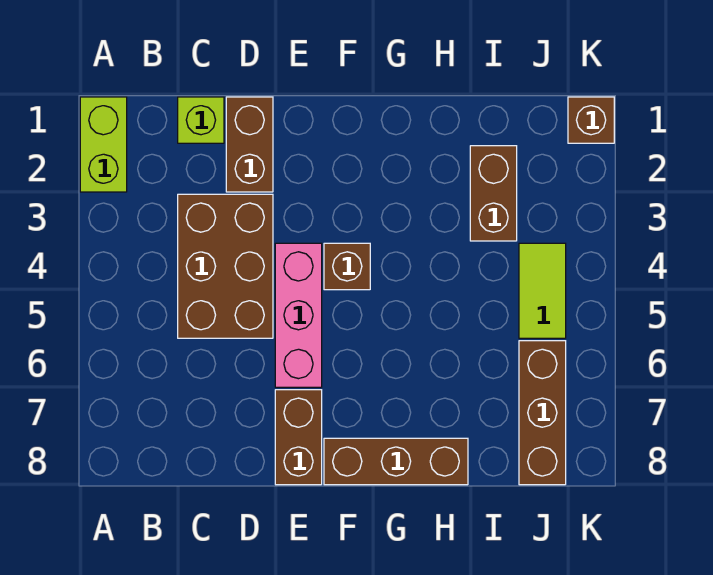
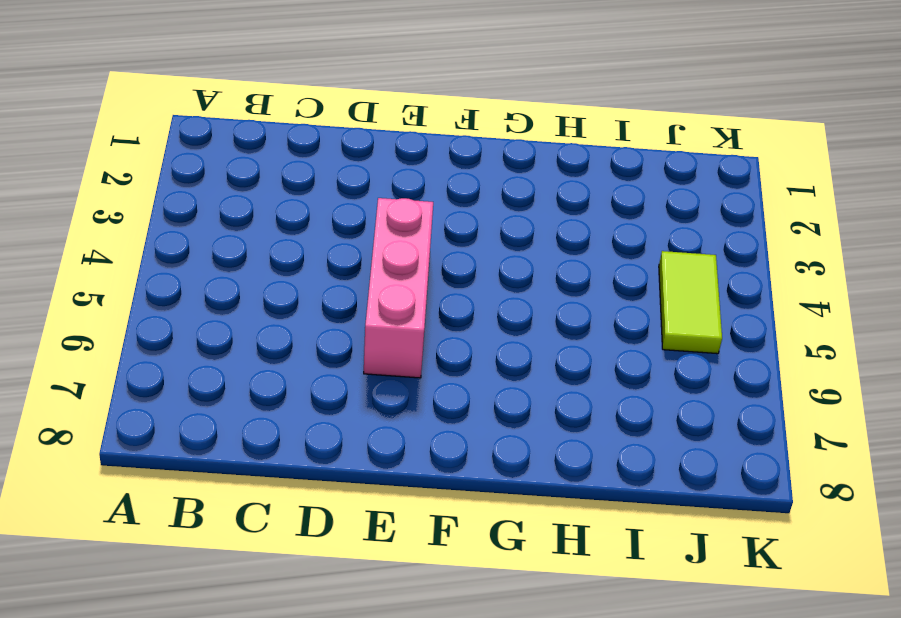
none -> lime 1x2 brick [80,97,127,192]
none -> lime 1x1 brick [178,97,224,143]
none -> brown 2x3 brick [178,194,273,338]

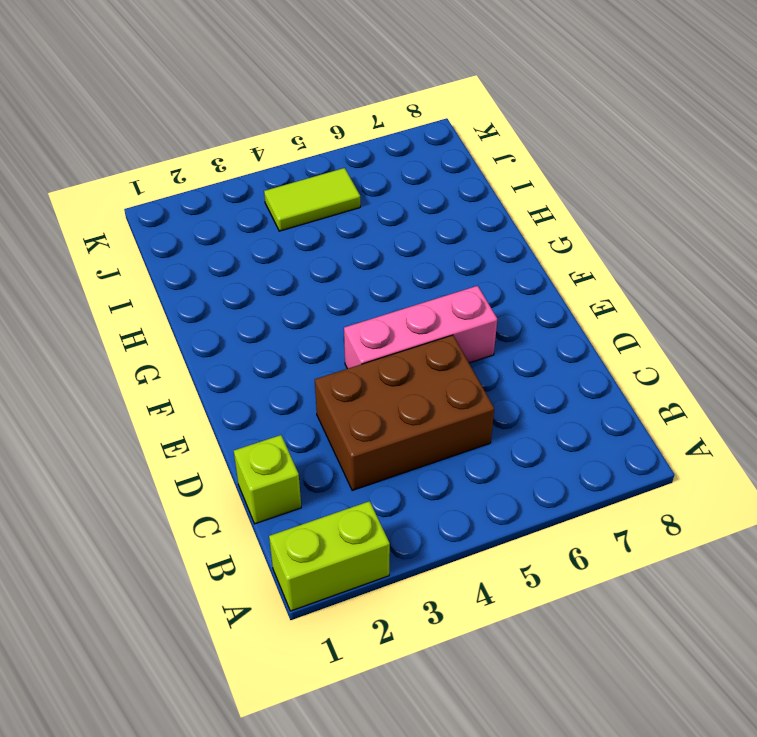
none -> brown 1x2 brick [226,97,273,192]
none -> brown 1x2 brick [275,390,322,485]
none -> brown 1x1 brick [324,243,370,290]

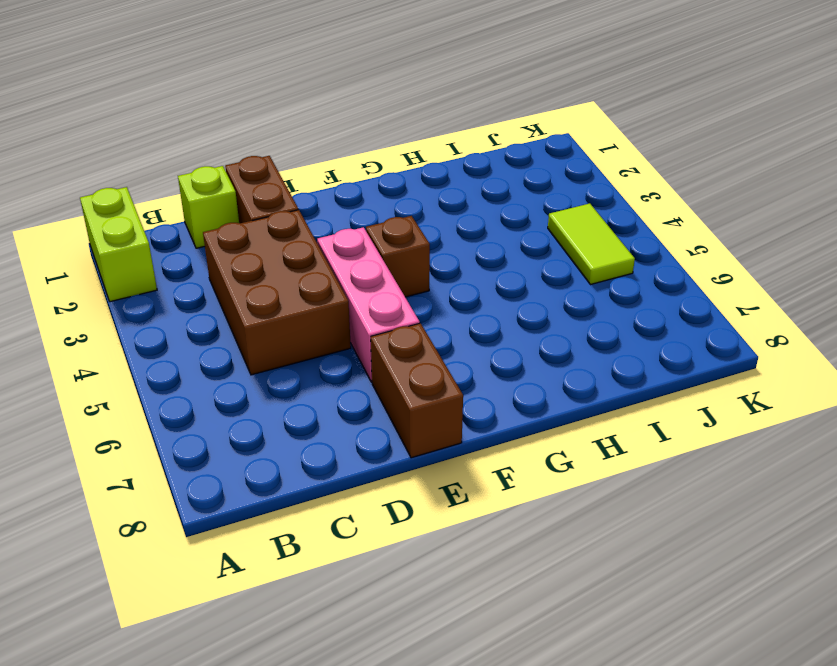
none -> brown 1x3 brick [324,438,468,485]
none -> brown 1x2 brick [470,146,517,241]
none -> brown 1x3 brick [519,341,566,485]

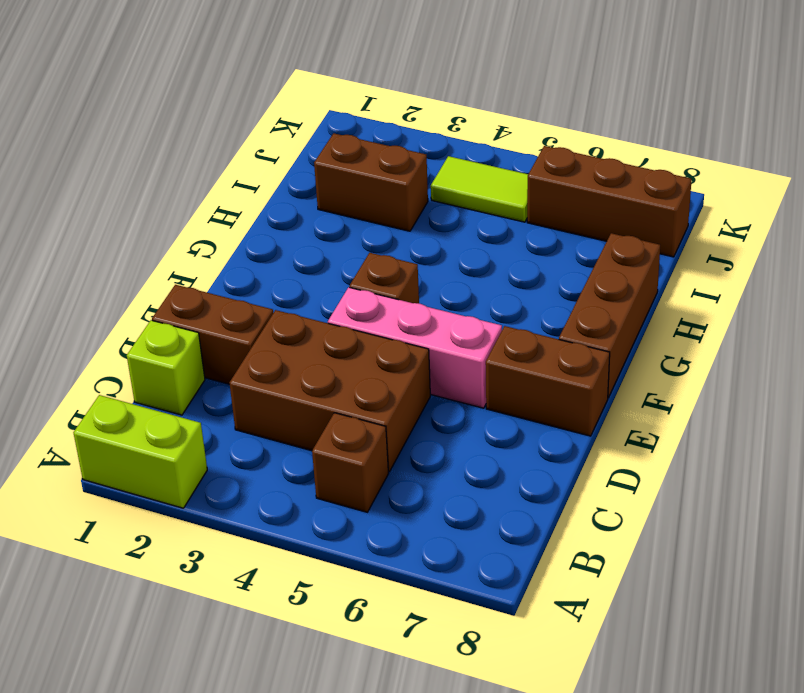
brown 1x1 brick [312,413,388,512] -> brown 1x1 brick moved to [568,97,614,143]

